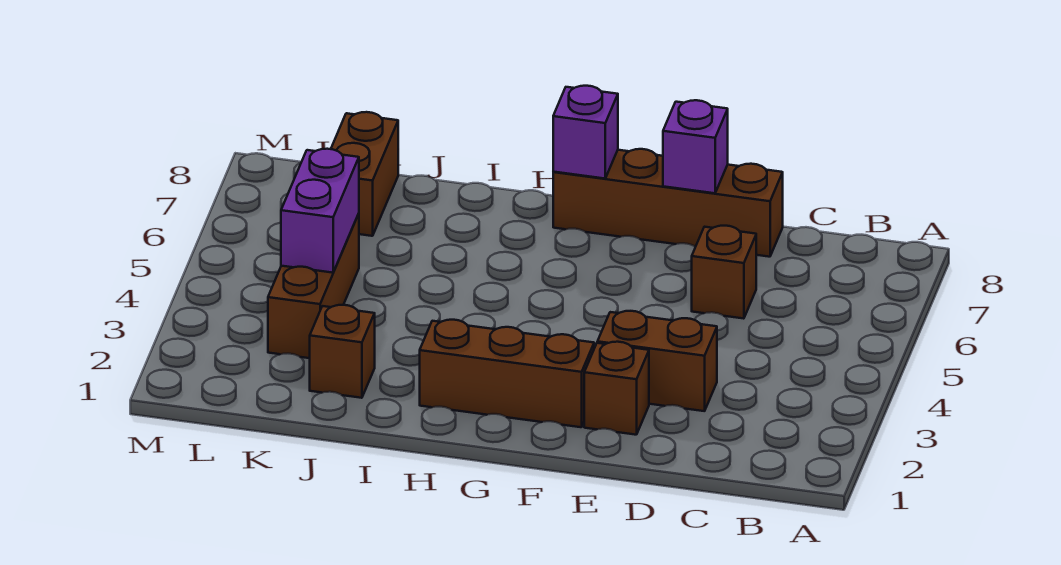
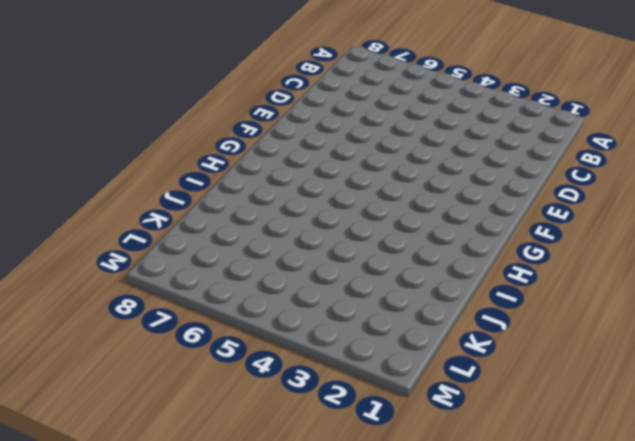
none -> brown 1x2 brick [597,311,717,411]
none -> brown 1x1 brick [692,226,756,319]

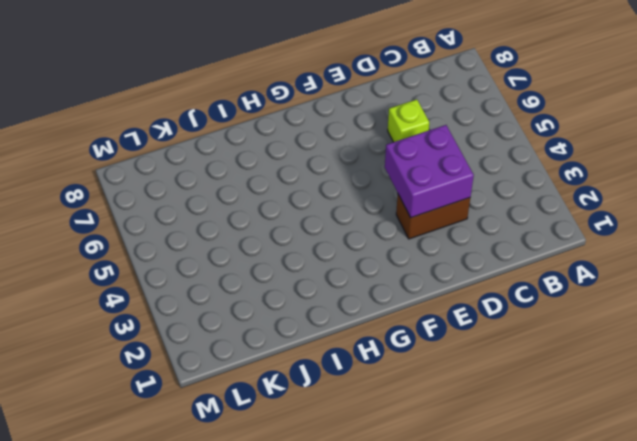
purple 2x2 brick [385,125,474,218] -> none
lime 1x1 brick [388,99,429,142] -> brown 1x1 brick [692,226,756,319]
none -> brown 1x4 brick [553,149,783,257]
none -> brown 1x1 brick [584,342,649,435]

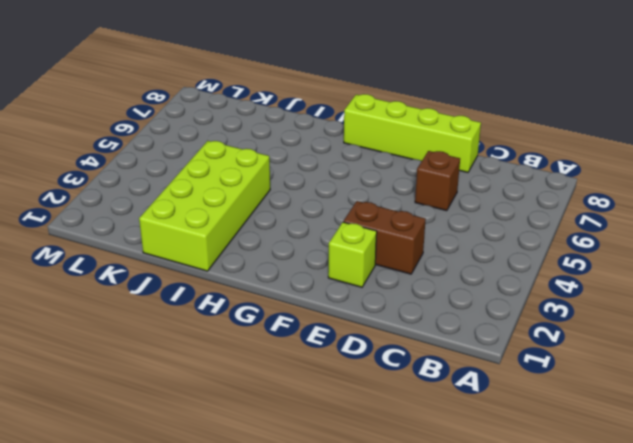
lime 1x4 brick [344,94,481,172] -> brown 1x4 brick [553,149,783,257]
lime 1x1 brick [328,222,377,287] -> brown 1x1 brick [584,342,649,435]
lime 2x4 brick [139,141,270,271] -> brown 1x1 brick [310,305,375,398]
none -> brown 1x3 brick [420,320,594,427]
none -> brown 1x3 brick [268,214,359,358]

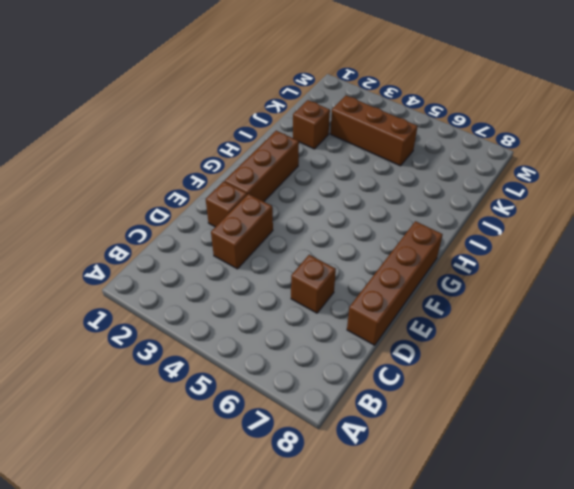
none -> brown 1x2 brick [331,112,398,236]
none -> purple 1x1 brick [663,100,728,193]

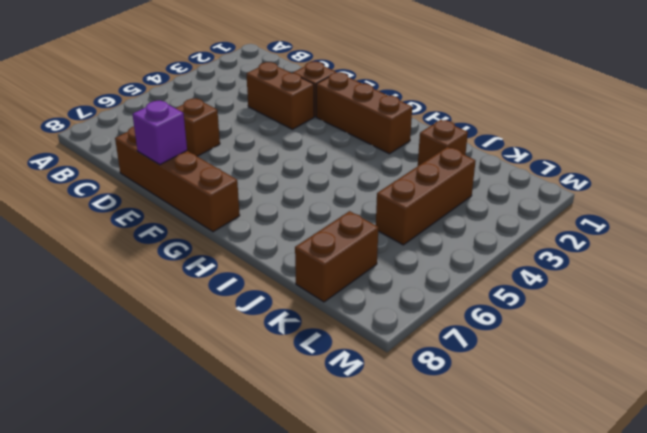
none -> purple 1x1 brick [553,86,618,179]
none -> purple 1x2 brick [281,149,359,273]

